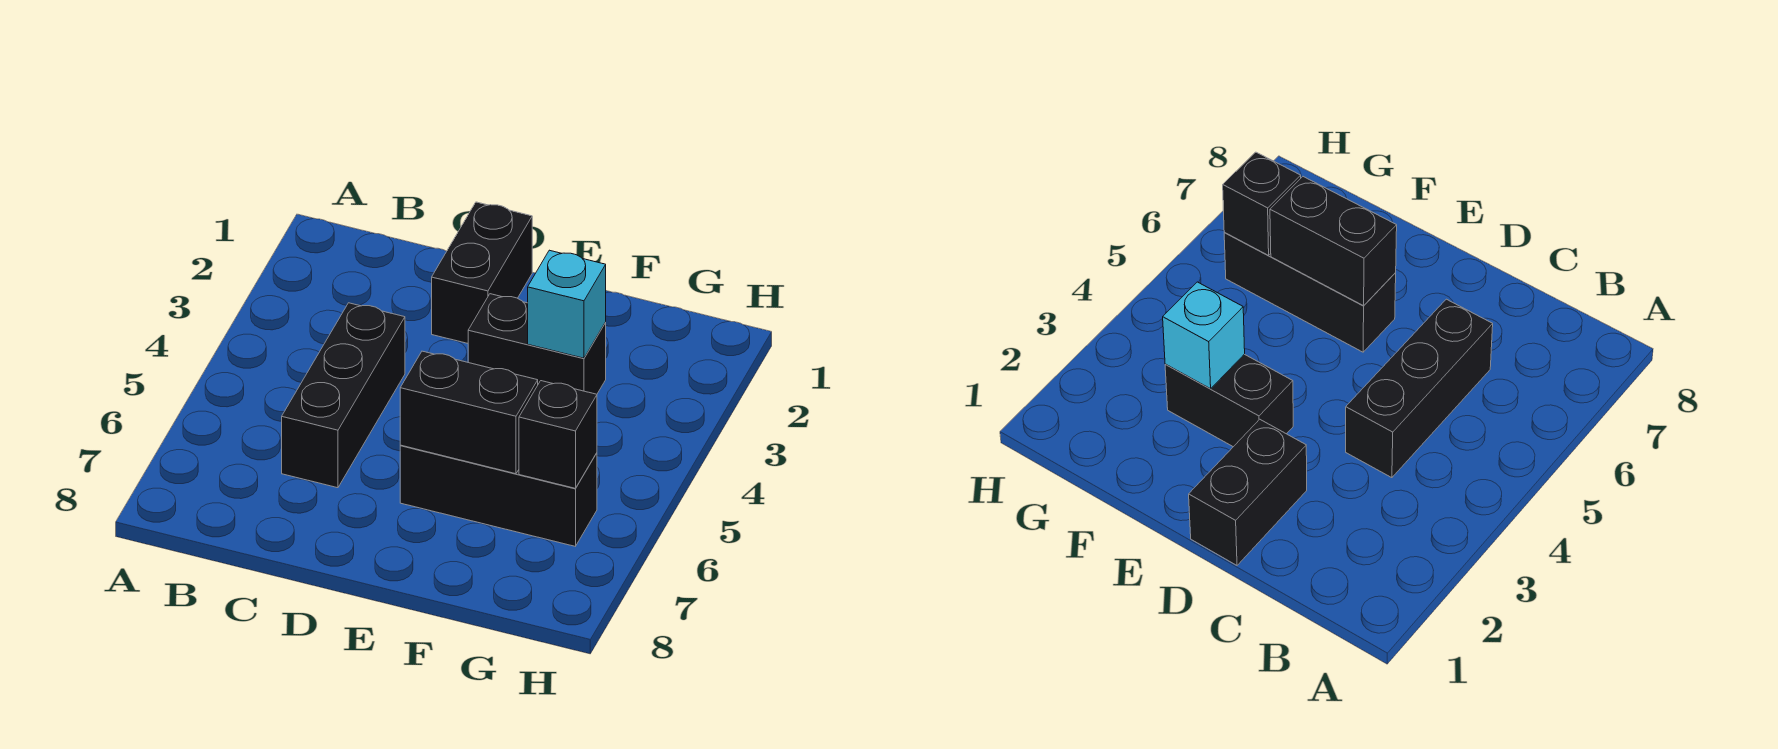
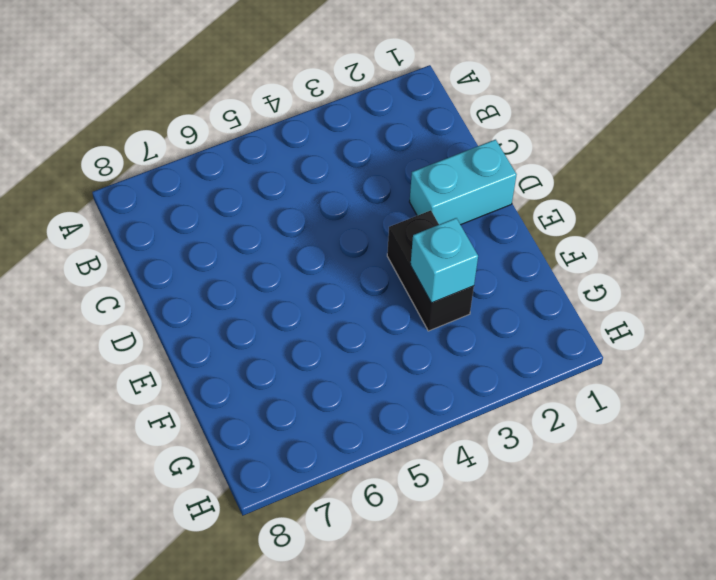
cyan 1x2 brick [410,140,517,225] -> black 1x2 brick [432,202,532,343]
none -> black 1x3 brick [282,303,405,488]
none -> black 1x3 brick [400,445,597,546]

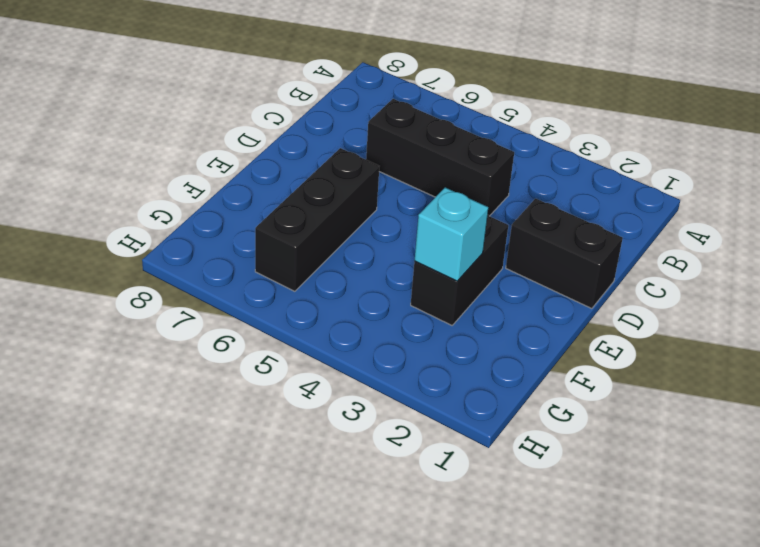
none -> black 1x2 brick [400,351,538,474]
none -> black 1x1 brick [519,381,597,488]

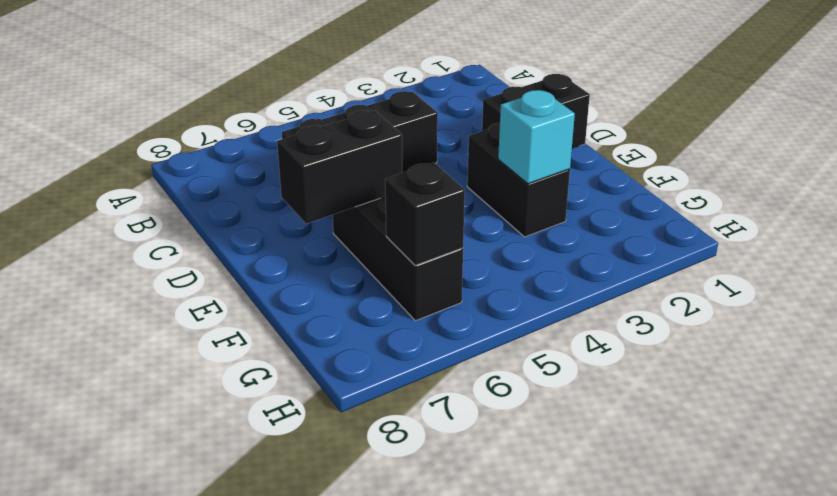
black 1x2 brick [277,110,402,224] -> black 1x2 brick turned to [400,351,538,474]

